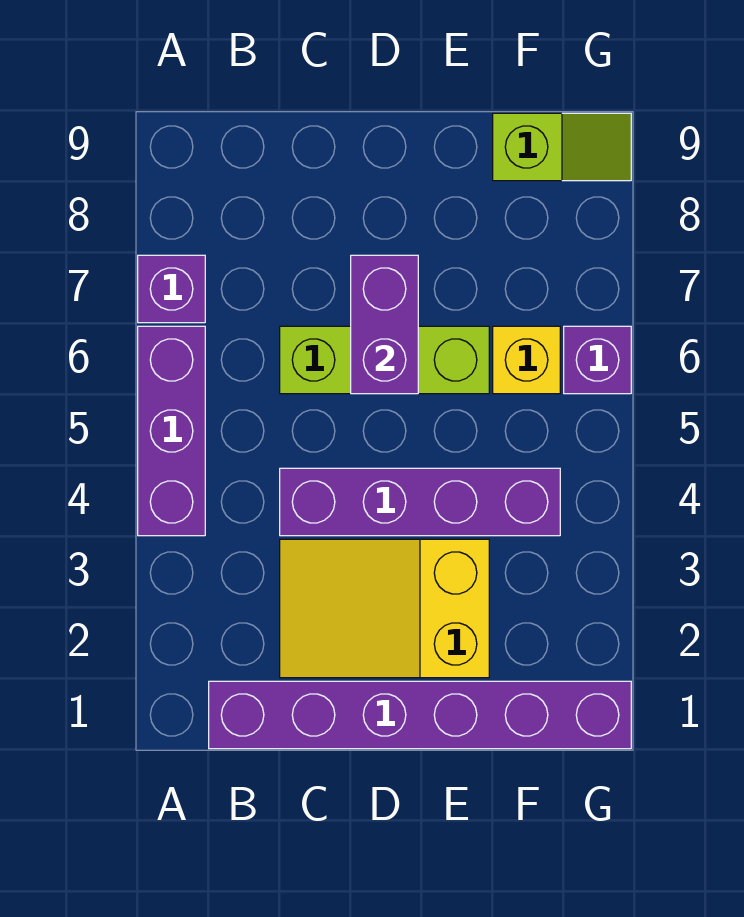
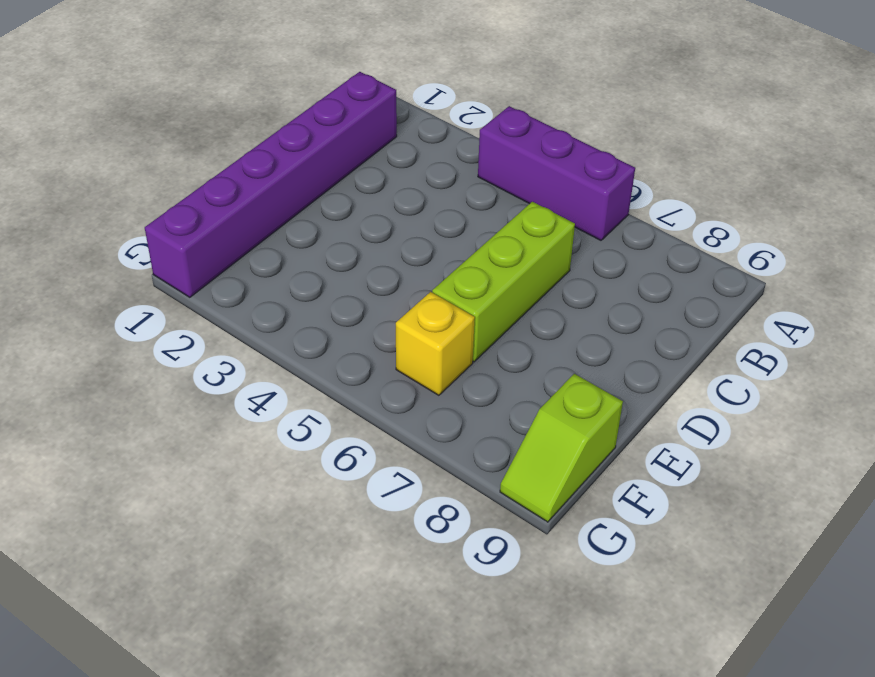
none -> purple 1x1 brick [138,255,205,323]
none -> yellow 2x3 slope [280,539,489,678]

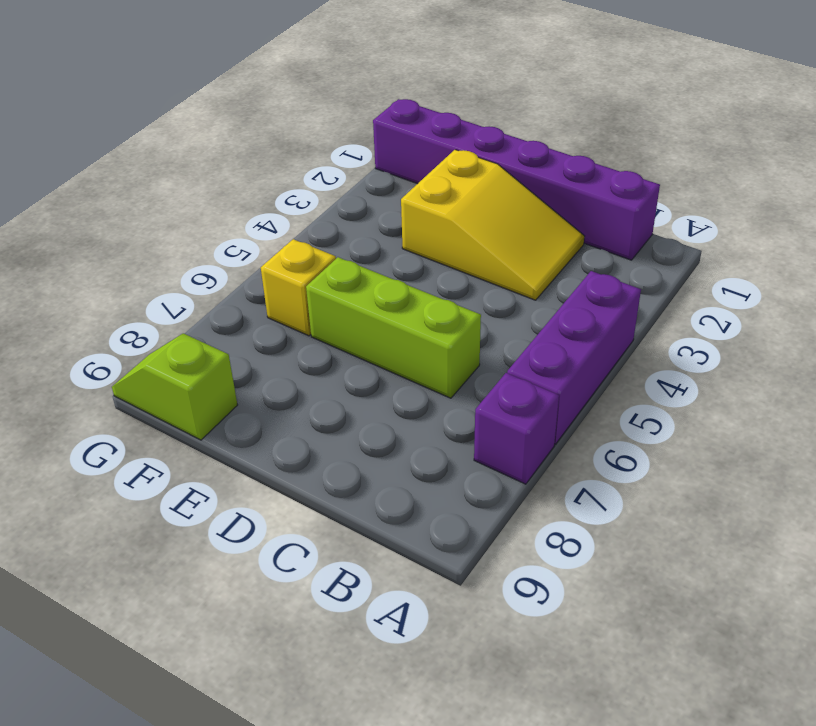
none -> purple 1x4 brick [280,468,560,536]
none -> purple 1x1 brick [564,326,631,394]

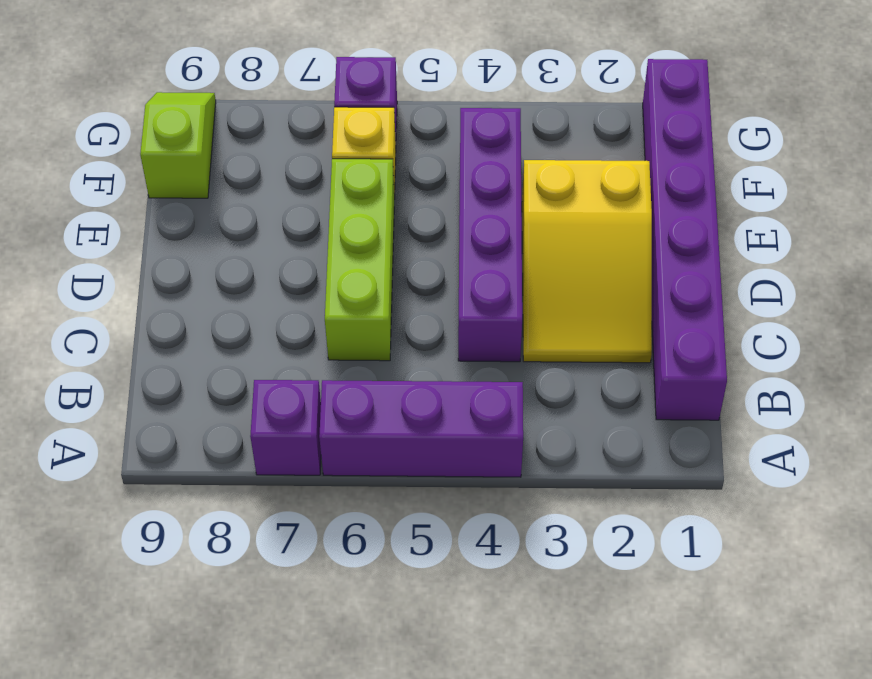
none -> purple 1x2 brick [351,255,418,394]

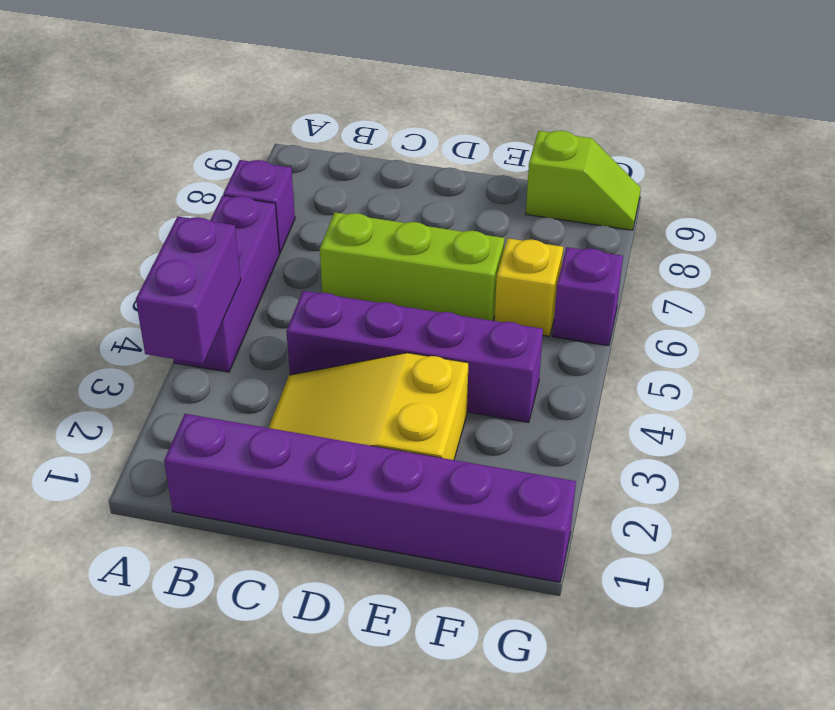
purple 1x2 brick [136,217,241,364] -> purple 1x2 brick moved to [351,255,418,394]

